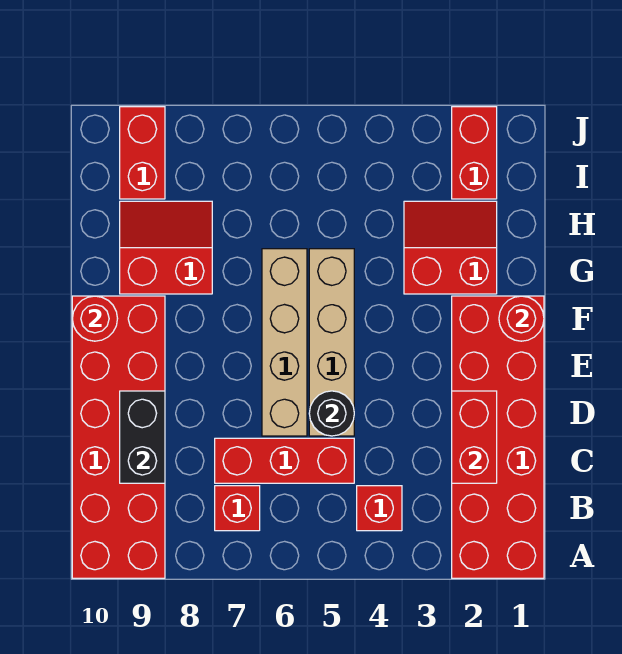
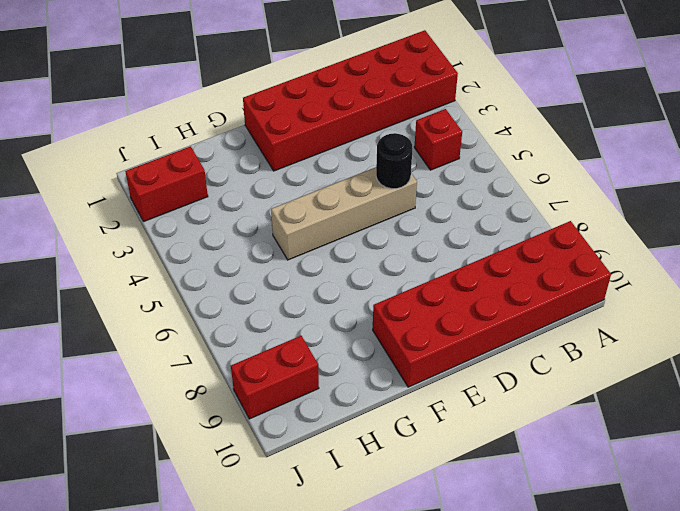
none -> red 1x1 brick [215,486,260,531]
none -> red 1x3 brick [215,438,354,483]
none -> tan 1x4 brick [262,249,307,436]

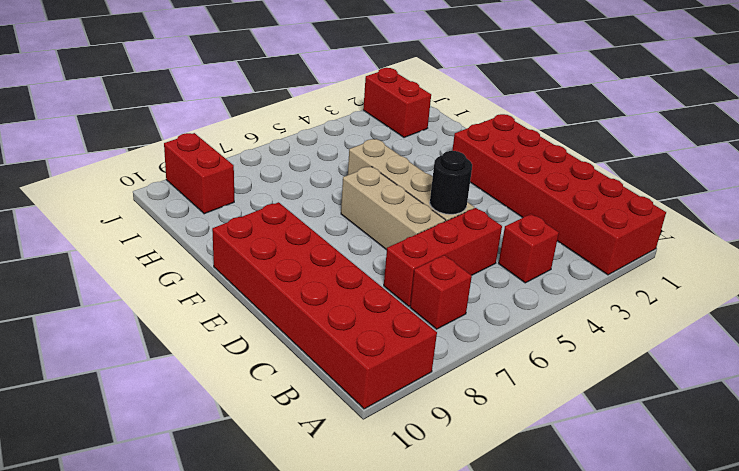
tan 1x3 brick [341,166,446,250] -> tan 1x4 brick [262,249,307,436]
none -> red 2x2 slope [404,201,497,294]
none -> red 2x2 slope [120,201,212,294]
none -> red 1x2 brick [452,391,497,483]

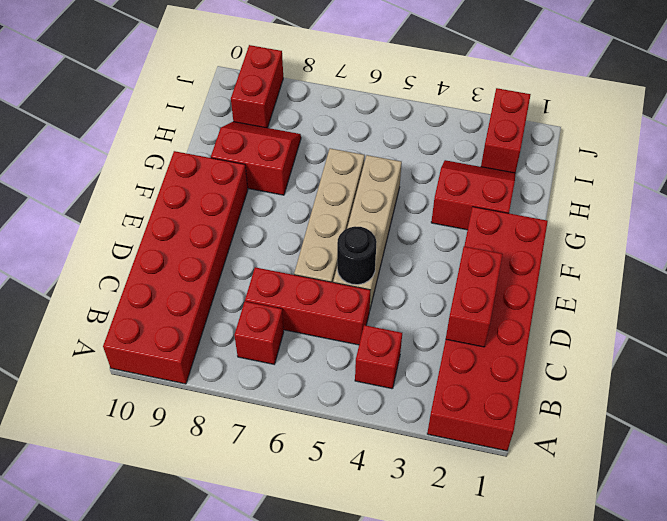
none -> black 1x2 brick [120,391,165,483]
none -> red 1x1 round brick [499,296,544,341]
none -> red 1x1 round brick [72,296,118,341]

